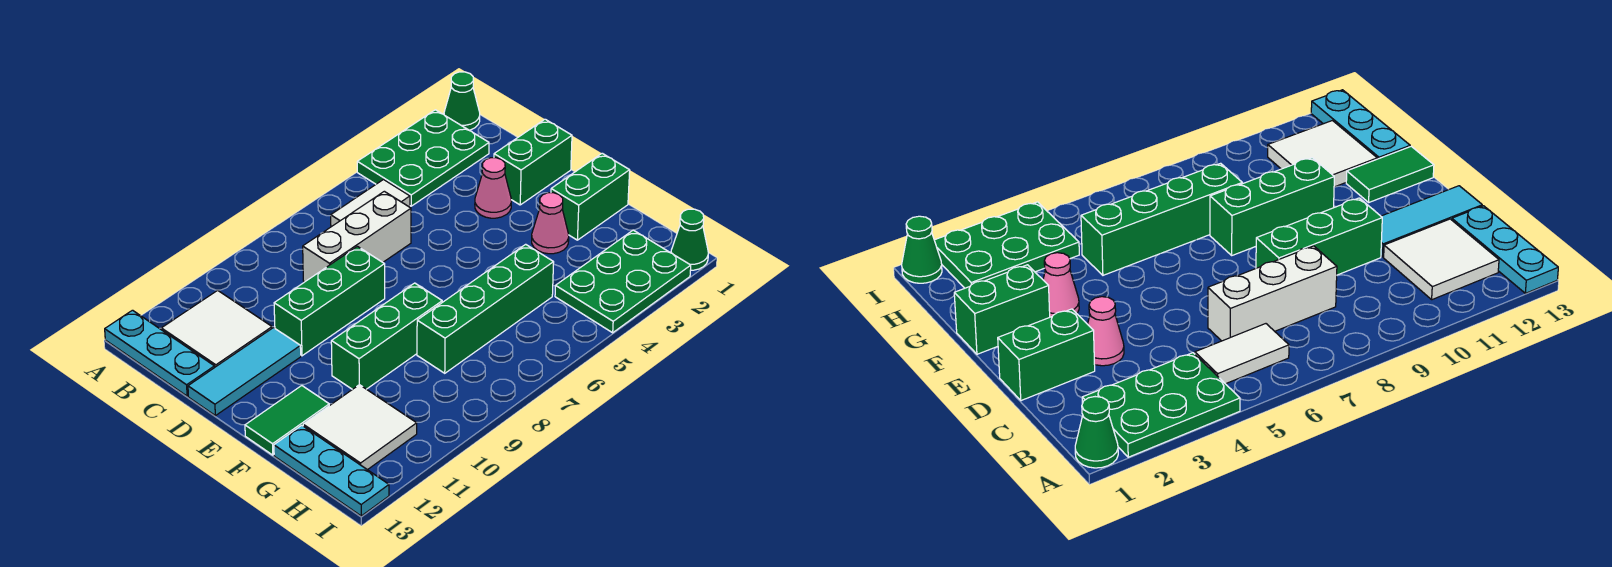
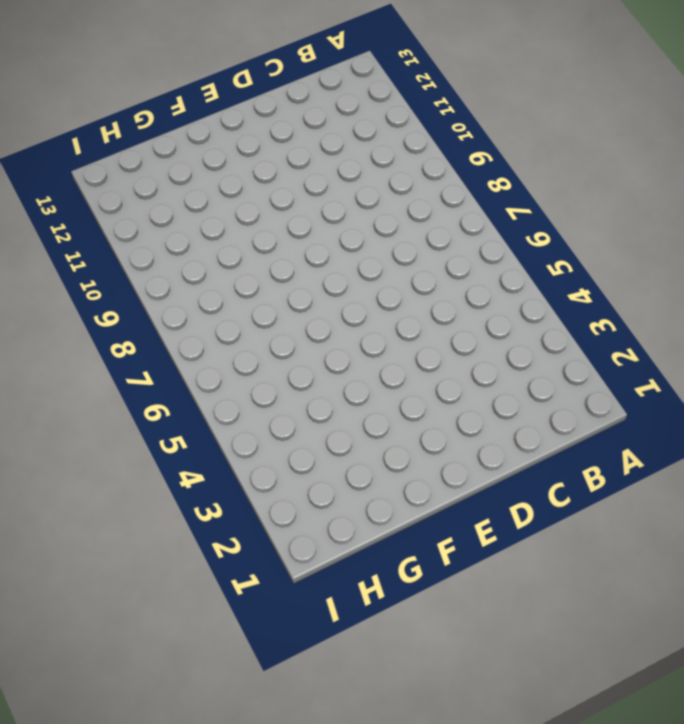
none -> green 1x1 cone [444,72,480,130]
none -> green 2x3 plate [357,110,489,206]
none -> cyan 1x3 plate [105,310,215,396]

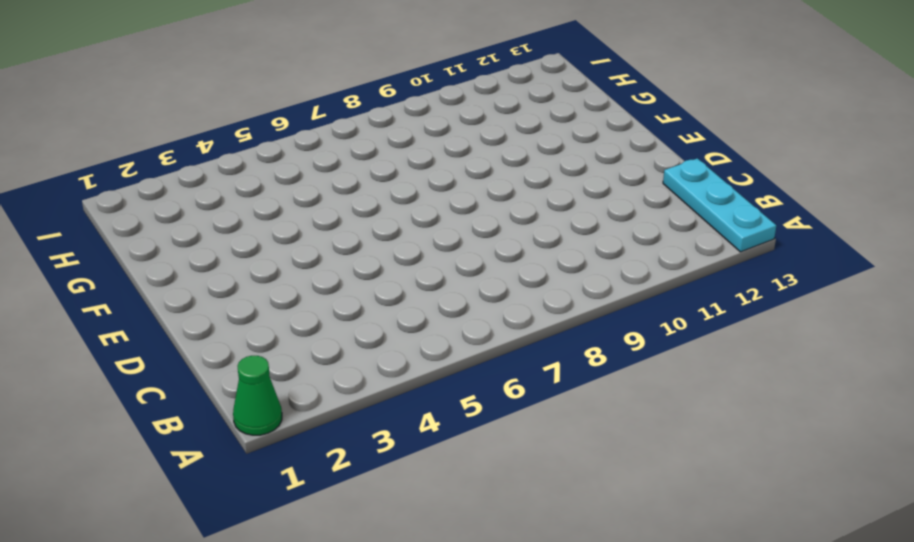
none -> green 2x3 plate [357,110,489,206]
none -> white 1x2 tile [331,180,410,227]
none -> white 2x2 tile [161,290,272,367]

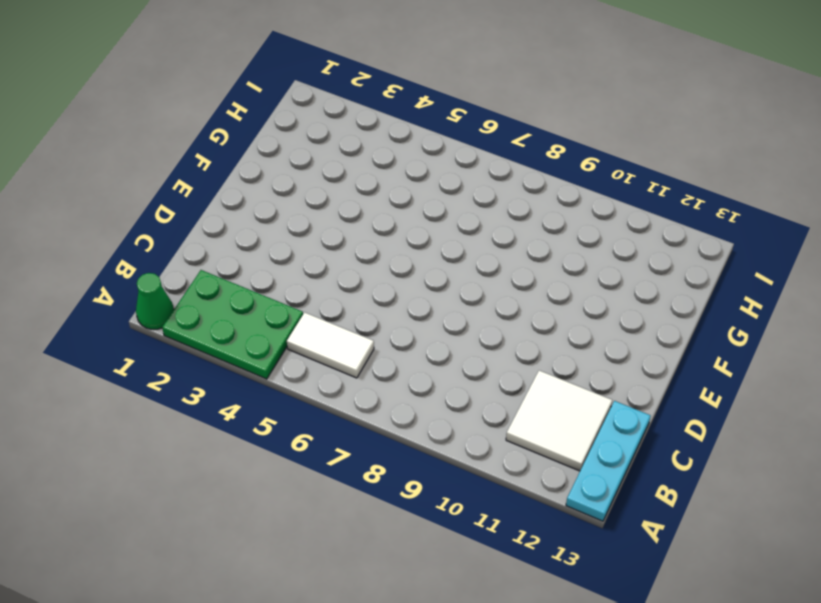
none -> white 1x3 brick [303,191,411,282]
none -> green 1x2 brick [494,119,572,205]
none -> pink 1x1 cone [475,158,511,218]

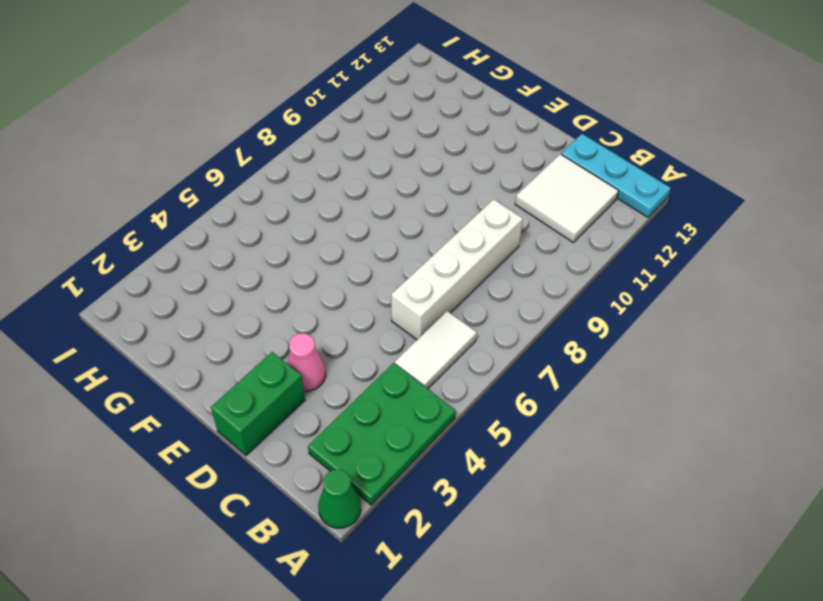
white 1x4 brick [391,199,523,340] -> white 1x3 brick [303,191,411,282]
none -> green 1x3 brick [274,246,385,356]
none -> cyan 1x3 tile [188,328,301,416]
none -> green 1x2 brick [551,153,630,240]

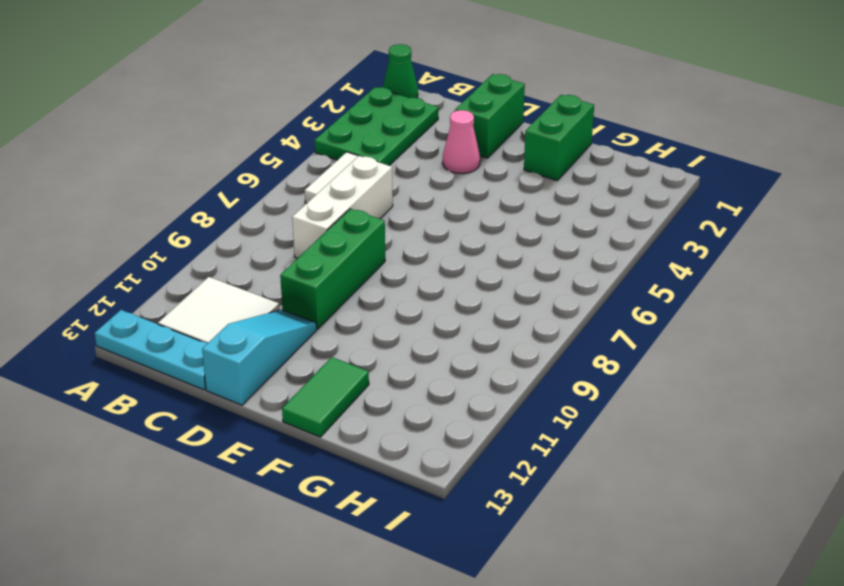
cyan 1x3 slope [202,310,317,405] -> cyan 1x3 tile [188,328,301,416]
none -> pink 1x1 cone [532,193,569,254]
none -> green 1x3 brick [331,283,442,389]
none -> green 1x4 brick [417,244,554,373]

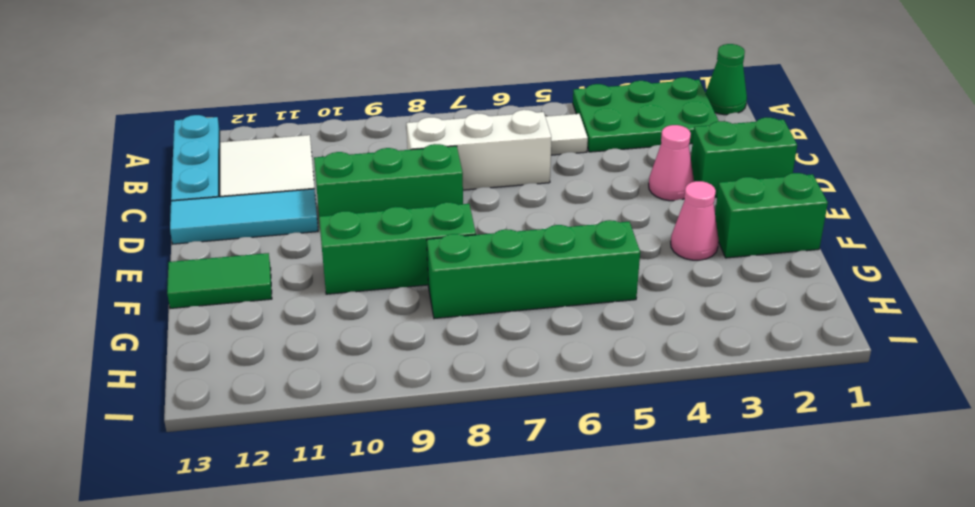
none -> white 2x2 tile [303,385,417,470]
none -> cyan 1x3 plate [274,425,389,516]
none -> green 2x3 plate [555,230,691,333]

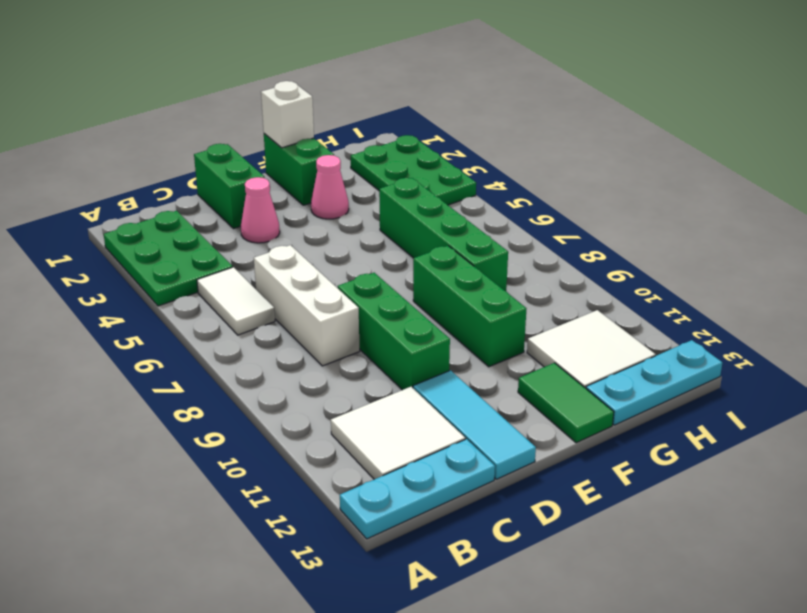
white 1x1 brick [261,81,314,148] -> none
none -> green 1x1 cone [444,72,480,130]
none -> green 1x1 cone [671,209,708,270]

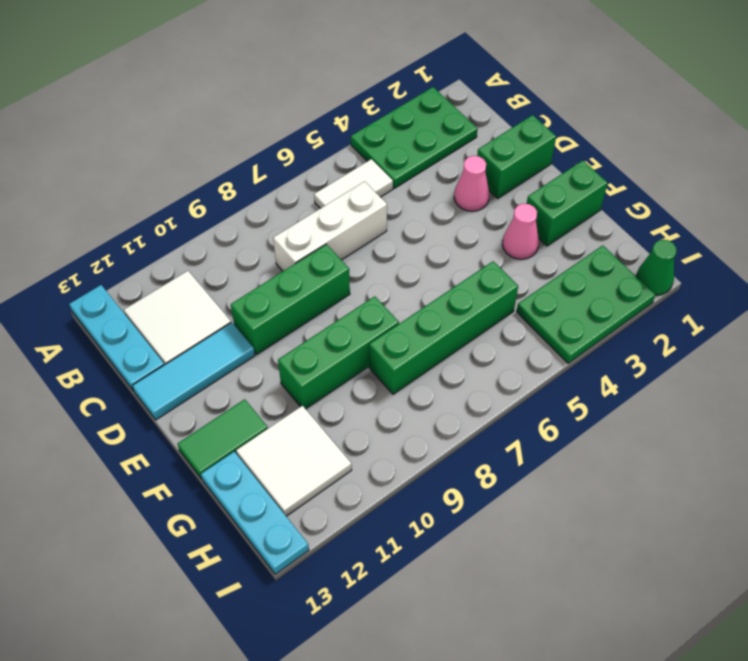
none -> green 1x1 cone [444,72,480,130]

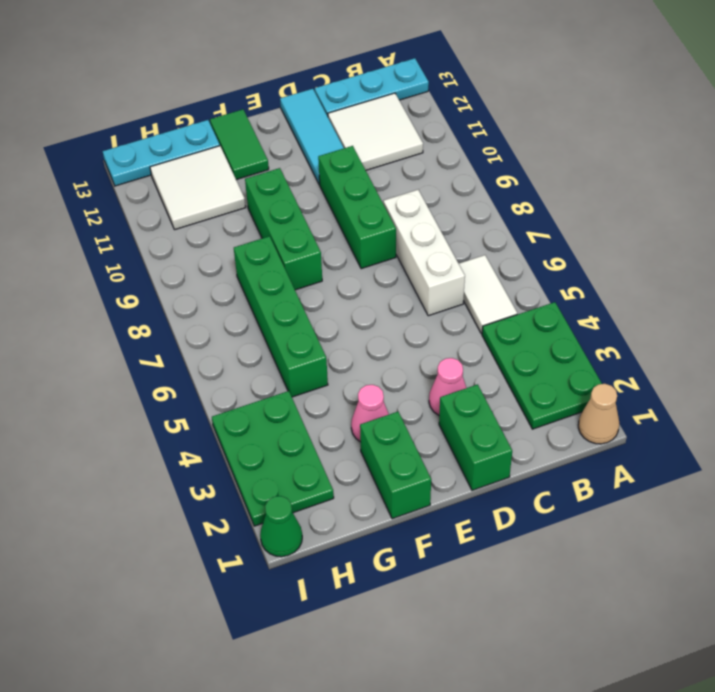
tan 1x1 cone [578,384,619,444] -> green 1x1 cone [444,72,480,130]

